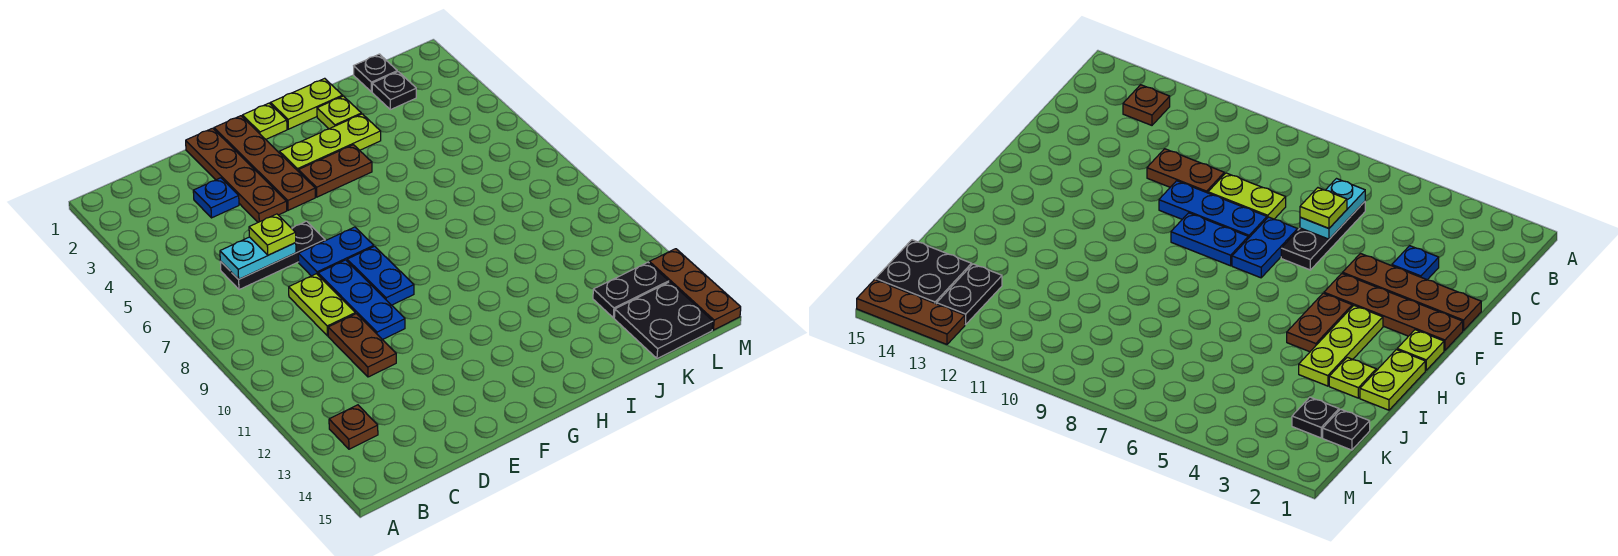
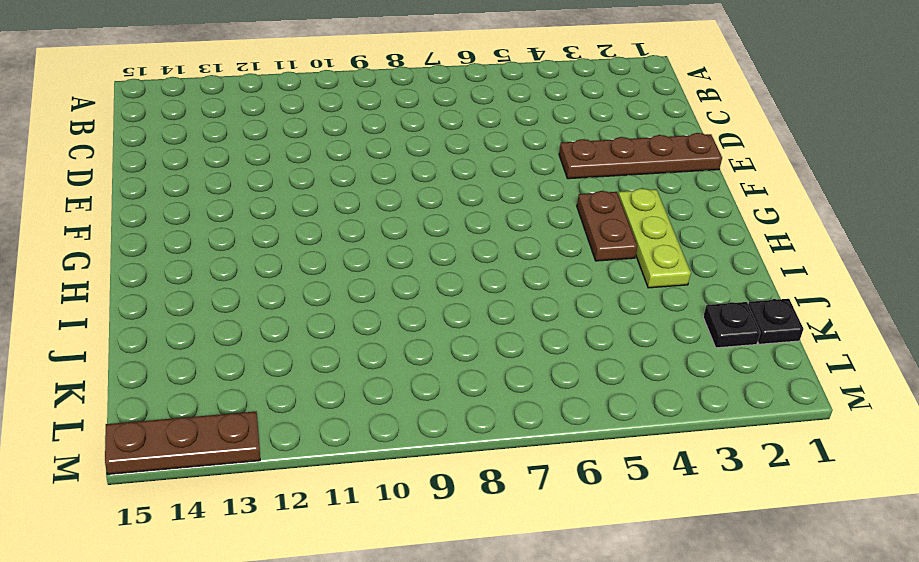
none -> brown 1x1 plate [329,405,378,449]
none -> black 1x3 plate [220,221,325,290]
none -> blue 1x1 plate [193,178,239,218]

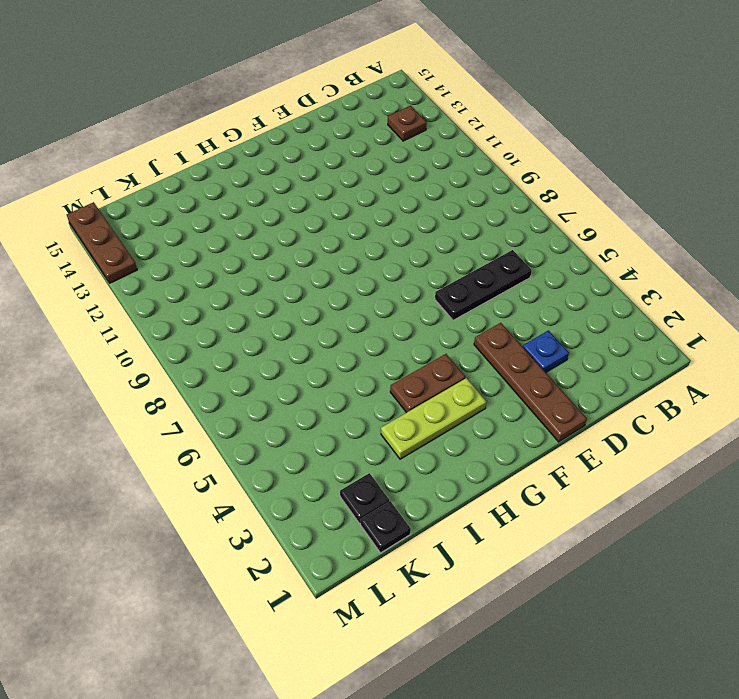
none -> lime 1x2 plate [289,274,355,336]
none -> brown 1x2 plate [328,314,396,377]
none -> blue 1x2 plate [298,227,374,276]

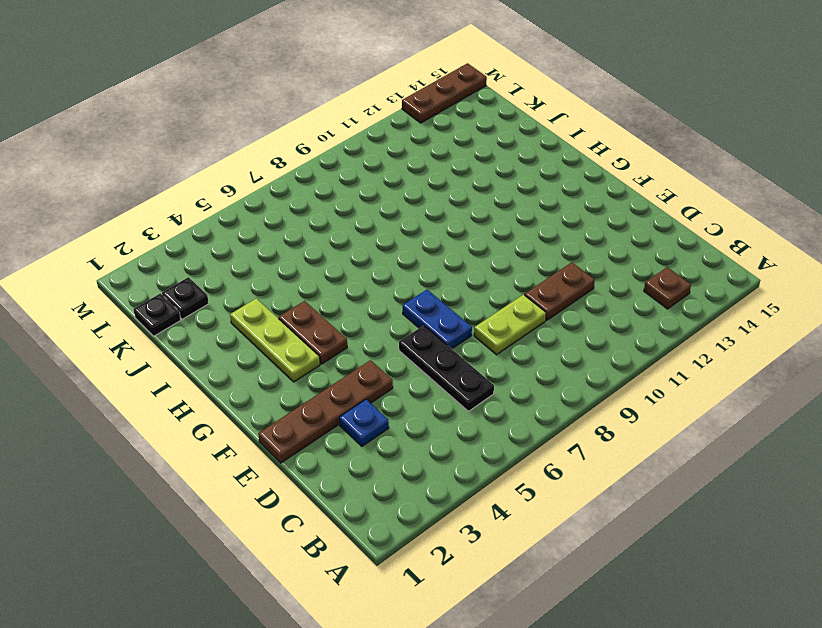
none -> blue 1x3 plate [318,260,405,340]
none -> brown 1x4 plate [214,116,315,210]
none -> blue 1x2 plate [347,246,414,305]

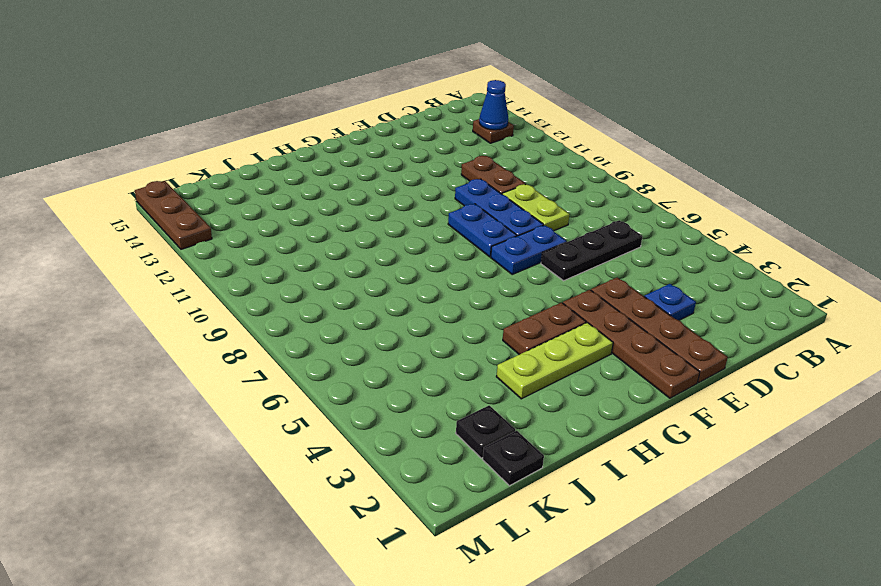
blue 1x1 cone [479,80,508,130] -> none
none -> lime 1x1 plate [242,103,287,139]
none -> lime 1x2 plate [271,78,343,129]
none -> lime 1x1 plate [317,96,361,129]

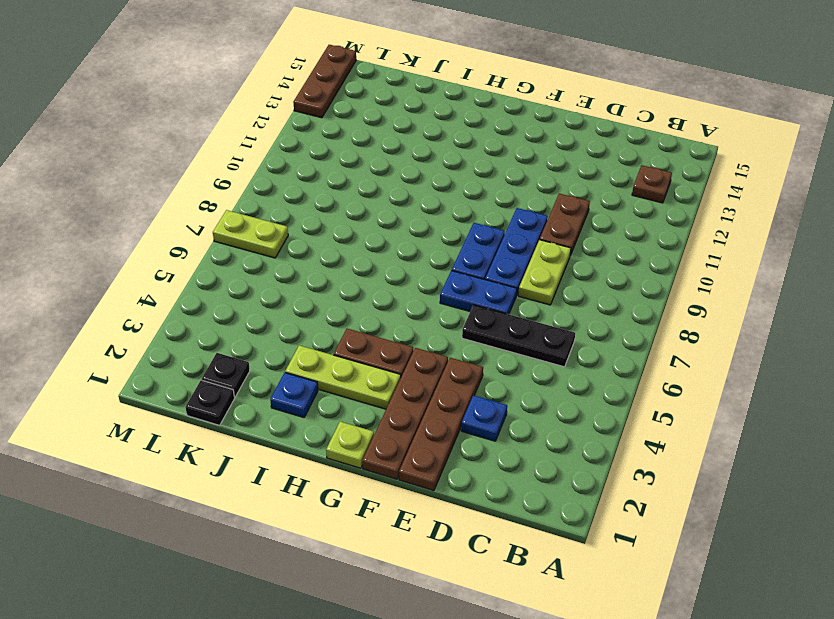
blue 1x1 plate [270,373,318,417] -> lime 1x1 plate [317,96,361,129]
lime 1x2 plate [213,210,288,258] -> lime 1x2 plate moved to [271,78,343,129]
none -> black 1x2 plate [593,262,669,318]
none -> black 2x2 plate [614,282,713,359]
none -> cyan 1x2 plate [220,237,296,279]

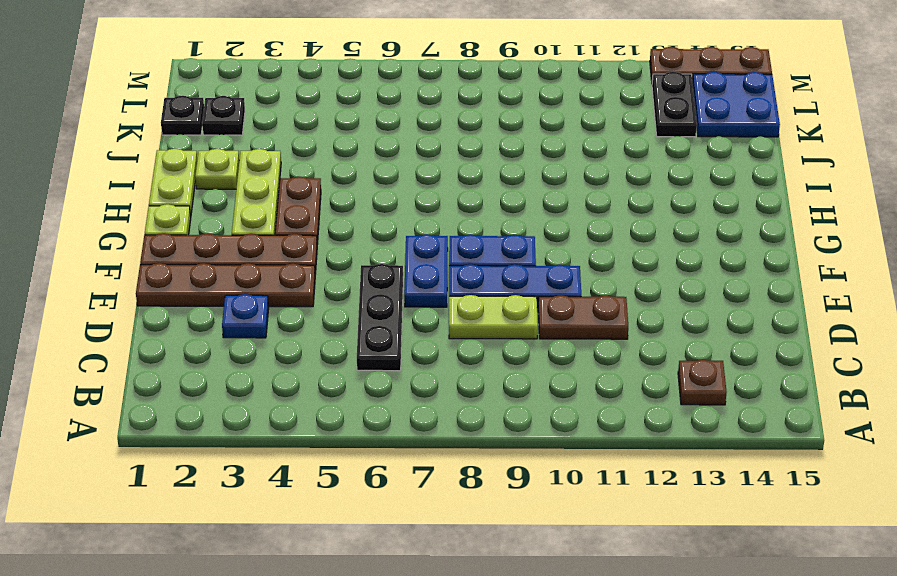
blue 2x2 plate [693,72,780,137] -> black 2x2 plate [614,282,713,359]
none -> cyan 1x2 plate [220,237,296,279]
none -> lime 1x1 plate [249,214,296,255]

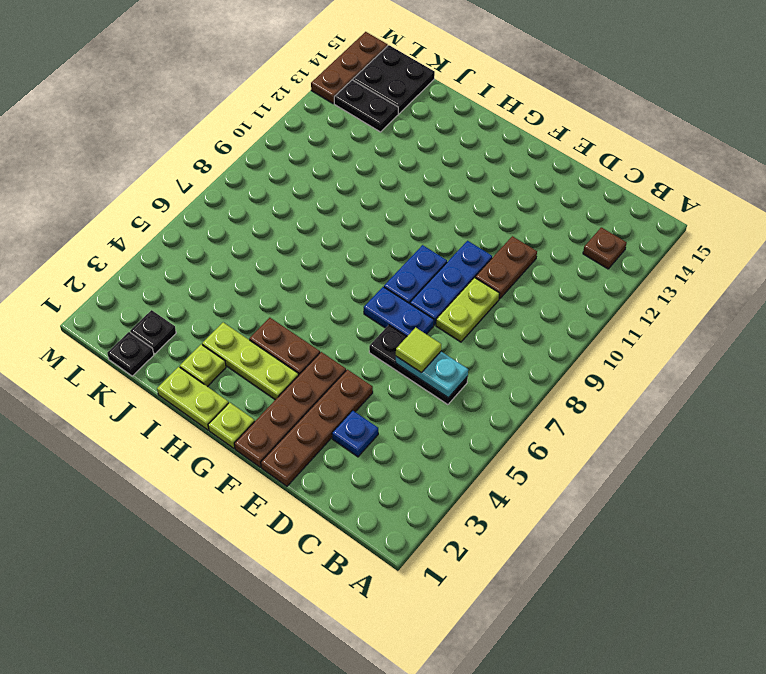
lime 1x1 tile [396,327,441,373] -> lime 1x1 plate [249,214,296,255]

